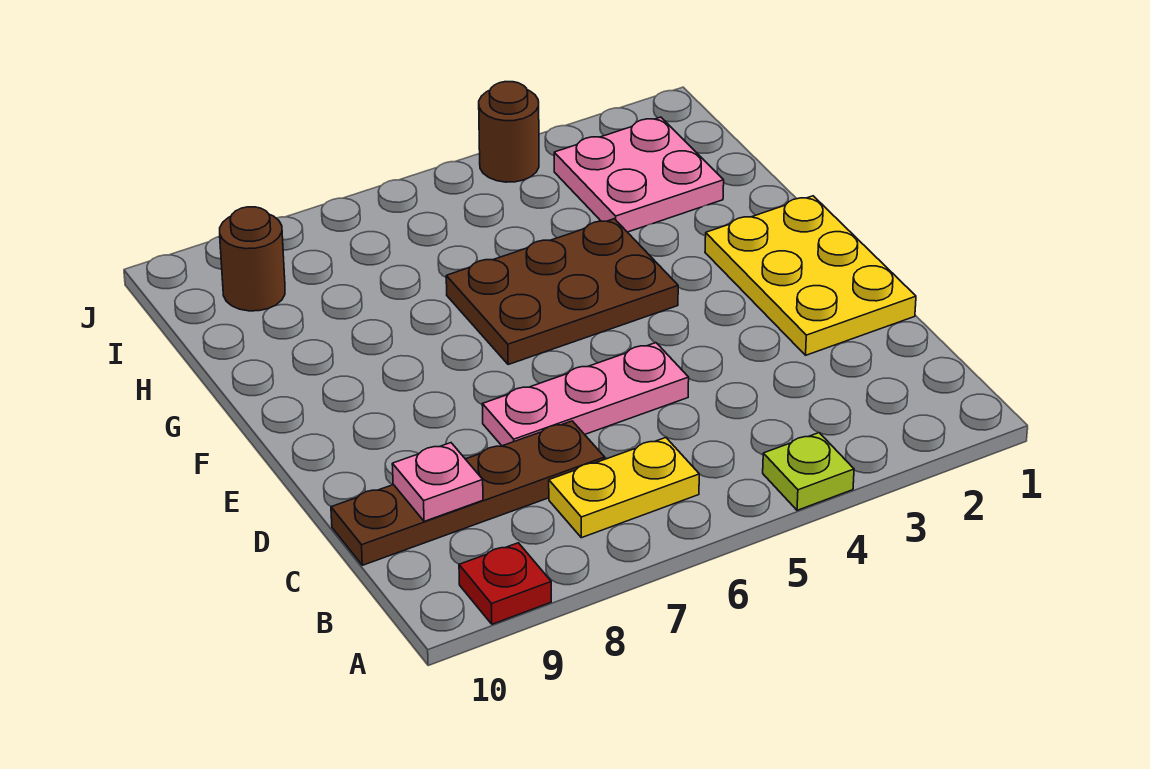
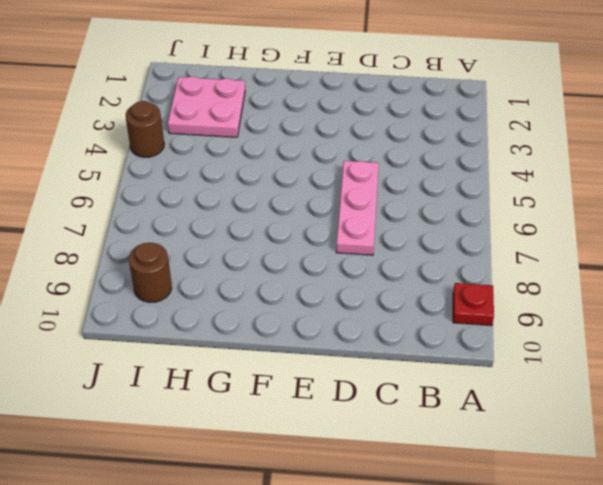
none -> lime 1x1 plate [763,433,854,510]
none -> yellow 1x2 plate [549,438,699,538]

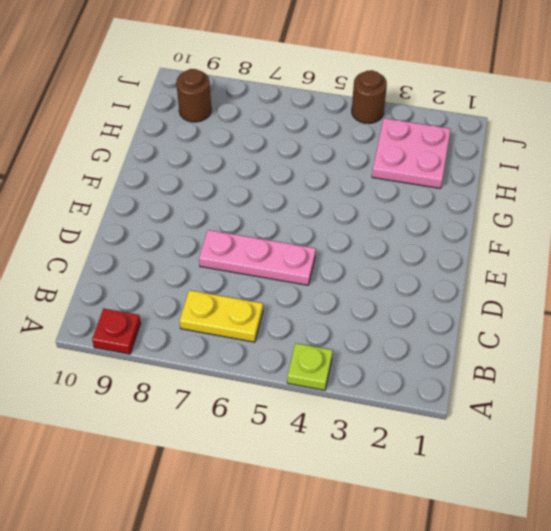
none -> brown 1x4 plate [331,421,605,565]
none -> yellow 2x3 plate [705,196,916,355]

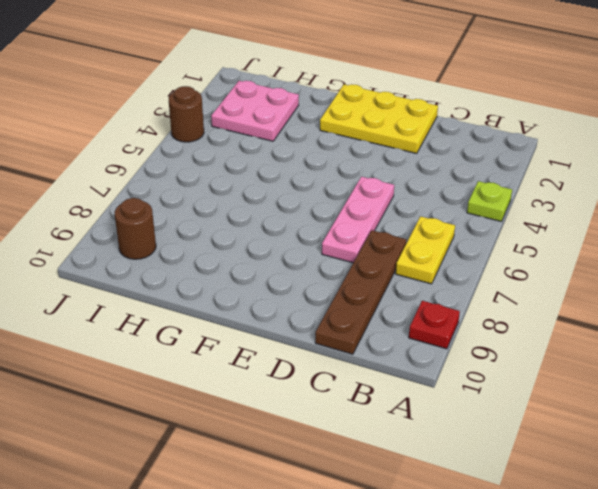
none -> brown 2x3 plate [446,219,678,365]
none -> pink 1x1 plate [392,443,483,521]

